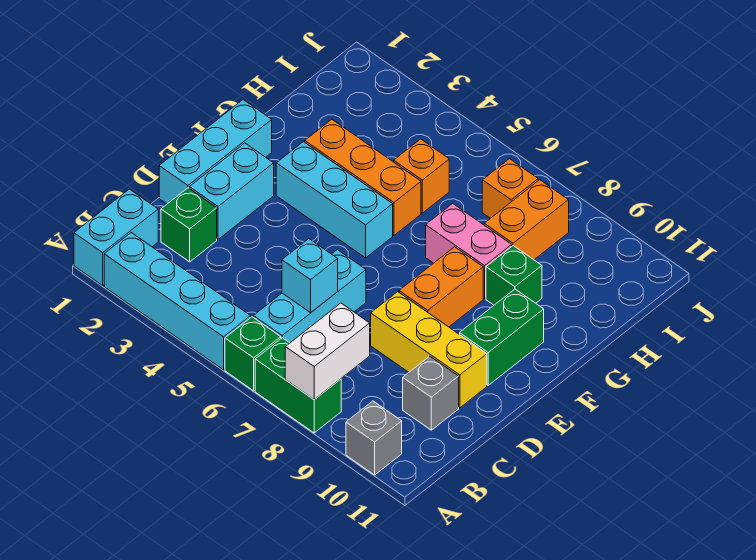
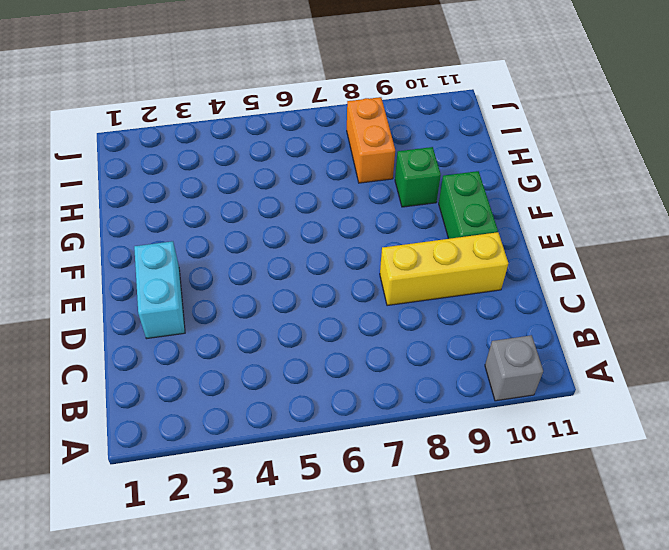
none -> cyan 1x2 brick [74,189,158,285]
none -> cyan 1x4 brick [104,233,251,370]
none -> green 1x1 brick [225,317,281,391]

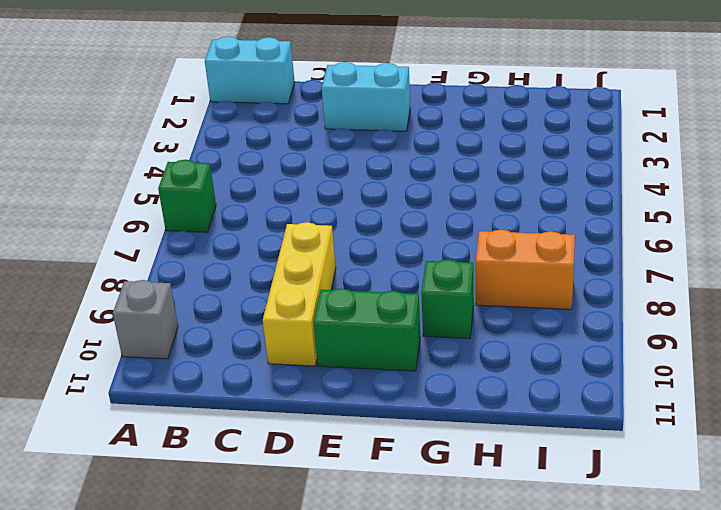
none -> cyan 1x4 brick [104,233,251,370]
none -> green 1x2 brick [255,338,341,433]
none -> cyan 1x3 brick [253,250,366,343]

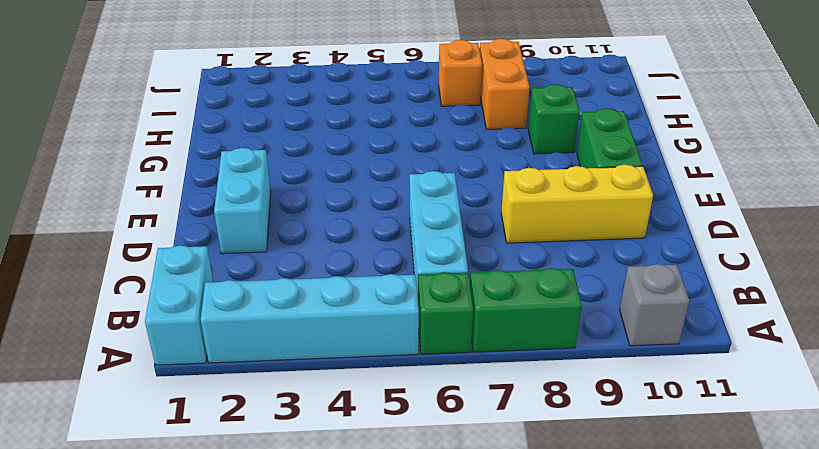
none -> green 1x1 brick [161,188,217,262]
none -> grey 1x1 brick [403,356,459,430]
none -> cyan 1x3 brick [159,100,272,204]

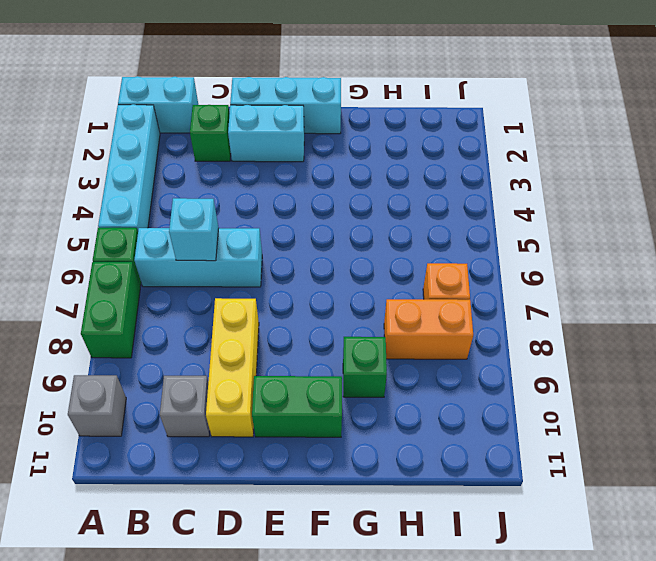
none -> orange 1x2 brick [399,247,483,327]
none -> cyan 1x3 brick [276,142,393,258]
none -> orange 1x3 brick [305,119,421,235]

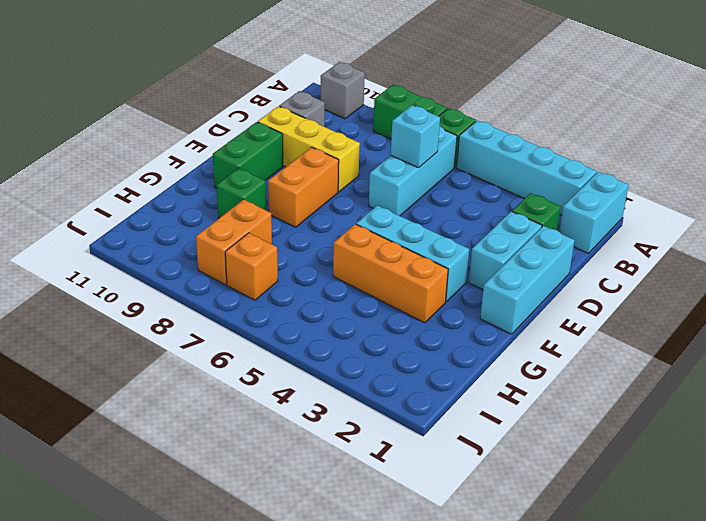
none -> pink 1x2 brick [426,204,512,298]
none -> orange 1x1 brick [394,139,449,213]
none -> white 1x2 brick [285,303,370,400]

